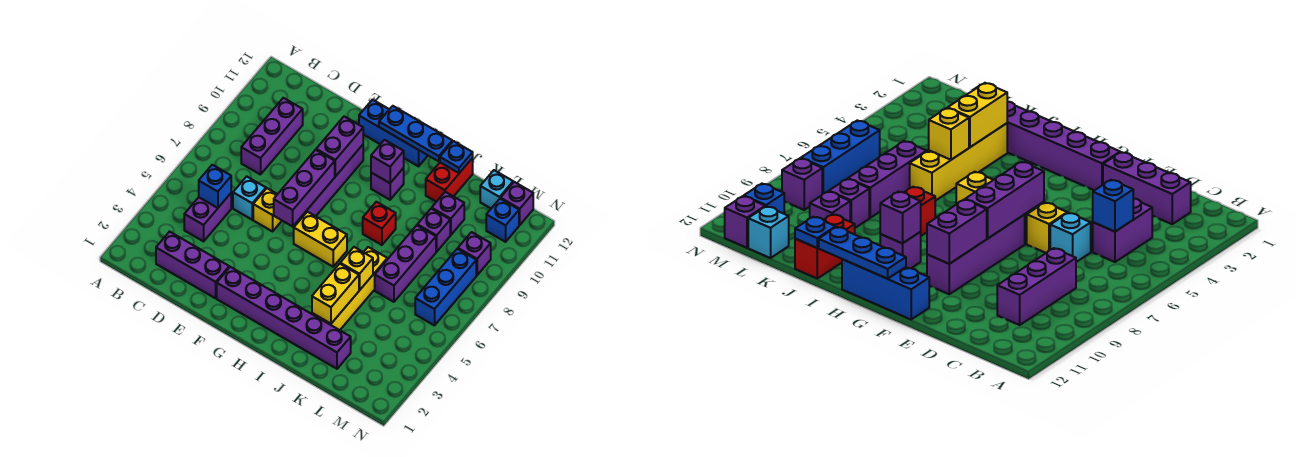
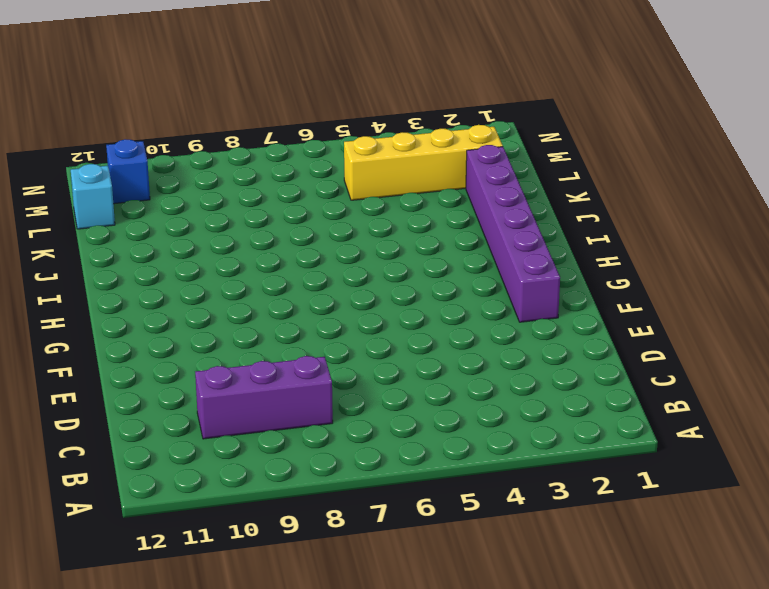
yellow 1x4 brick [344,125,503,200] -> yellow 1x4 brick moved to [312,247,387,330]
none -> purple 1x3 brick [156,232,229,298]
none -> purple 1x2 brick [184,193,231,241]
none -> cyan 1x1 brick [233,177,266,220]

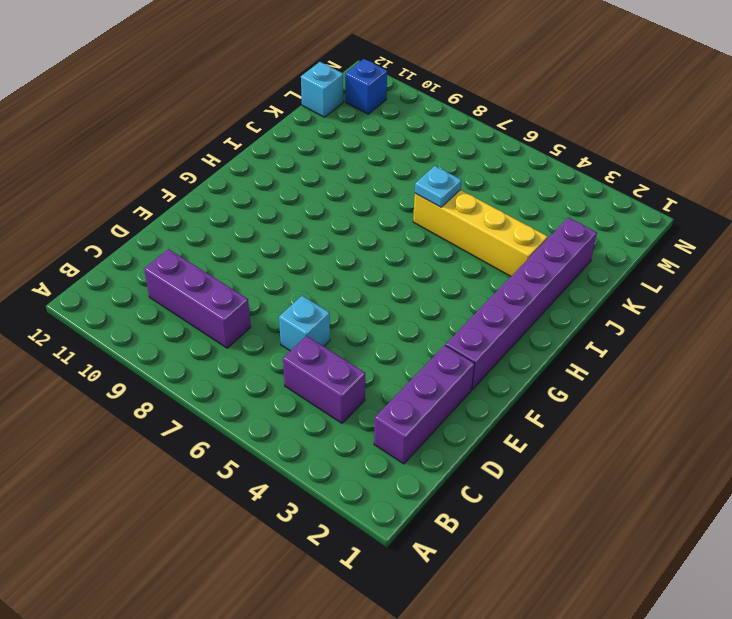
cyan 1x1 plate [415,166,461,207] -> none
none -> yellow 1x1 brick [253,188,282,231]
none -> purple 1x4 brick [298,145,363,222]
none -> blue 1x3 brick [359,100,428,166]

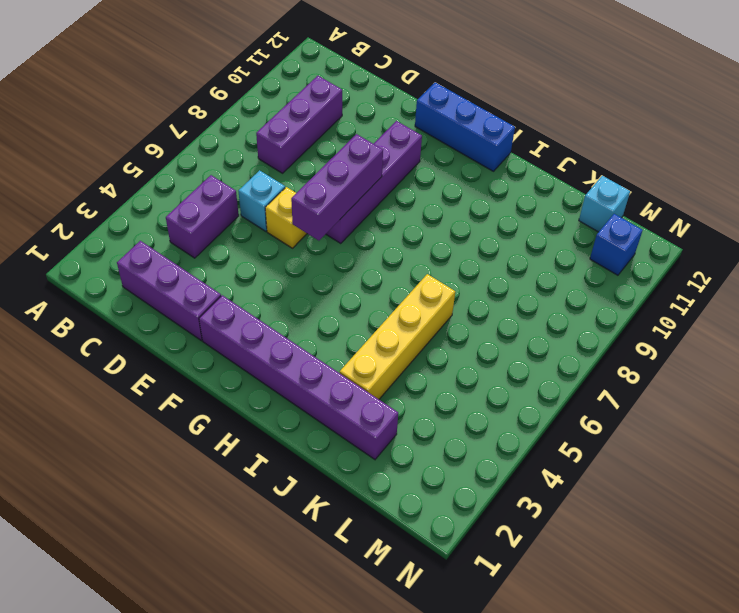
none -> yellow 1x2 brick [294,212,347,267]
none -> purple 1x1 brick [371,168,404,200]
none -> red 1x1 brick [363,202,396,245]

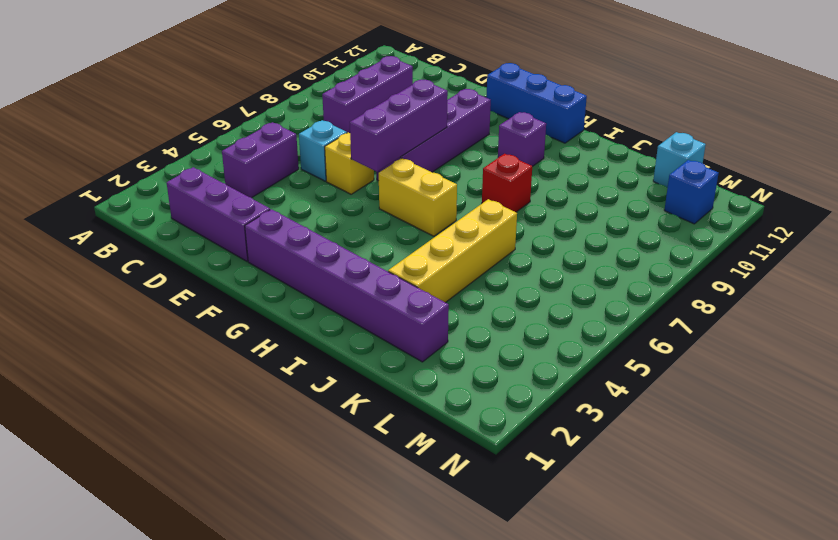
none -> red 1x2 brick [426,158,473,202]
none -> purple 1x3 brick [375,225,436,302]
none -> purple 1x1 brick [417,209,450,252]

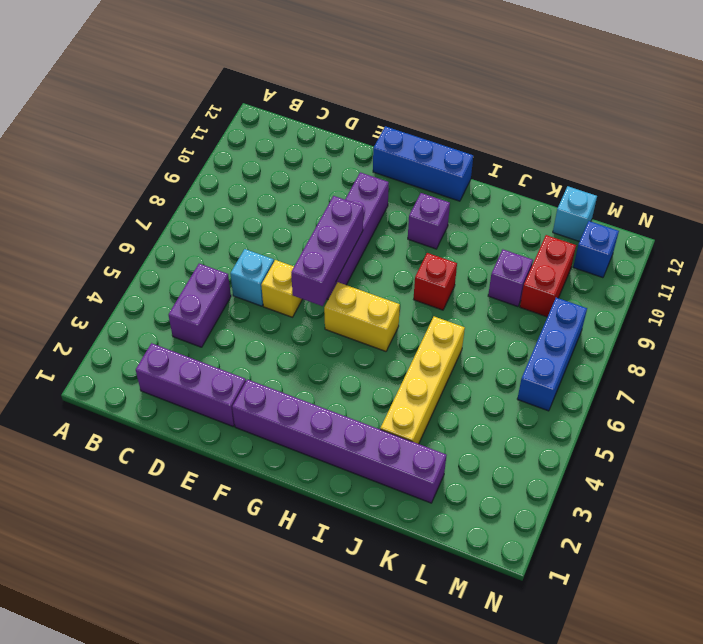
red 1x2 brick [520,235,576,317] -> red 1x2 brick moved to [426,158,473,202]
none -> purple 1x3 brick [241,98,303,175]
none -> purple 1x3 brick [375,225,436,302]
none -> purple 1x1 brick [432,192,464,235]

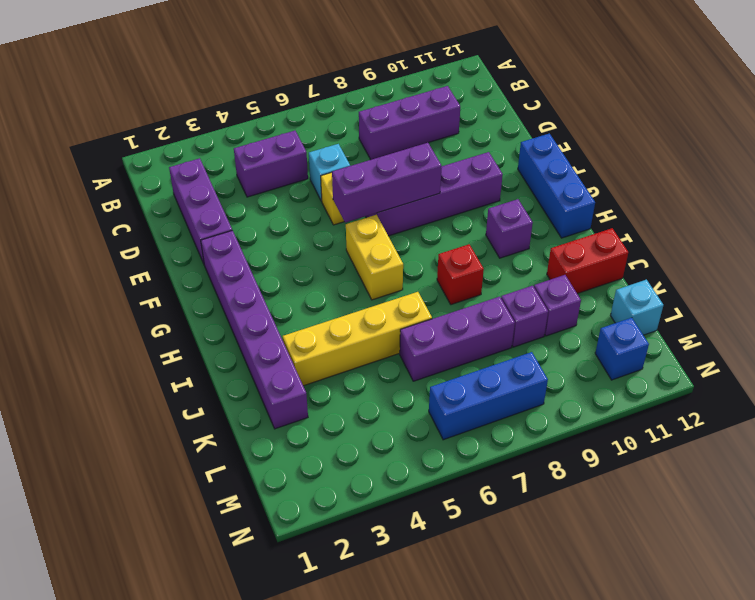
none -> purple 1x1 brick [458,232,491,275]
none -> purple 1x1 brick [501,182,533,225]
none -> blue 1x1 brick [199,165,231,208]

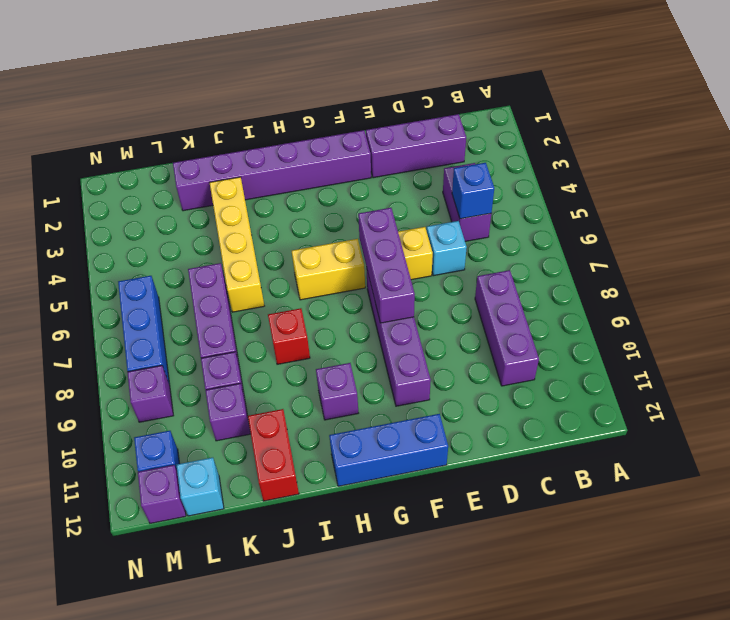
none -> purple 1x2 brick [316,116,363,177]
none -> blue 1x3 plate [379,106,452,161]
none -> purple 1x1 brick [371,140,404,183]

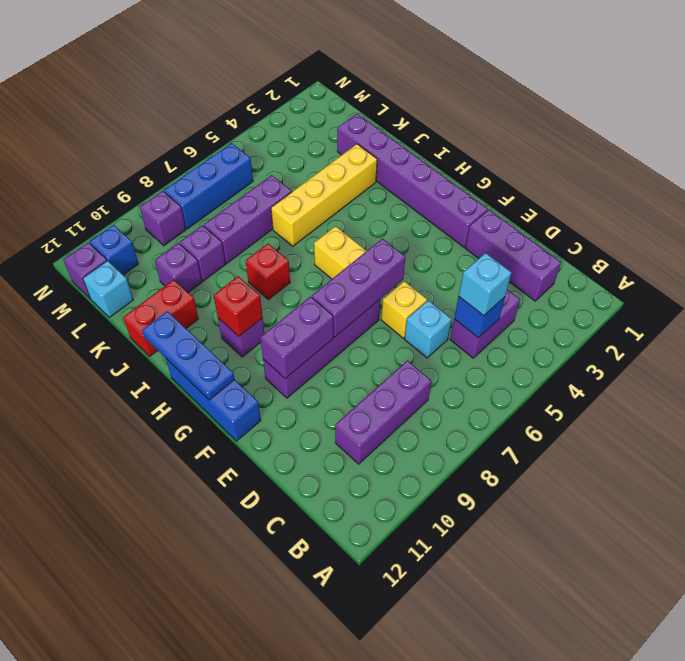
cyan 1x1 brick [459,253,512,316] -> none
red 1x1 brick [214,276,263,336] -> purple 1x1 brick [371,140,404,183]
none -> yellow 1x2 brick [312,264,359,324]
none -> yellow 1x1 brick [340,247,373,290]
none -> blue 1x1 plate [440,141,473,173]

